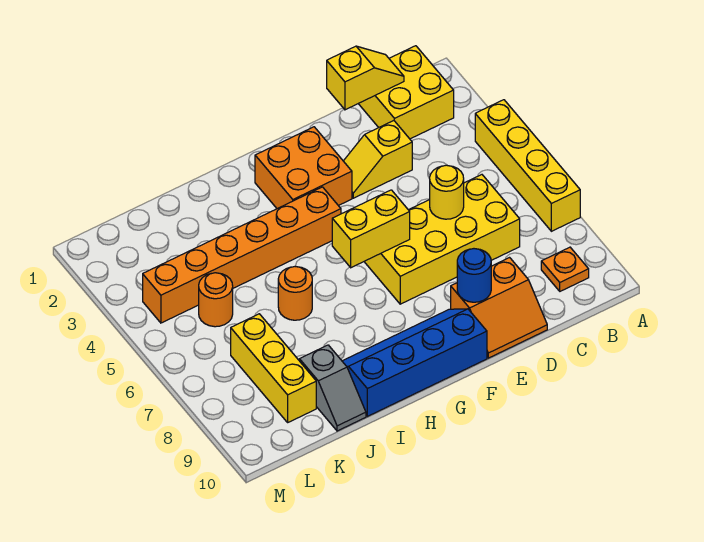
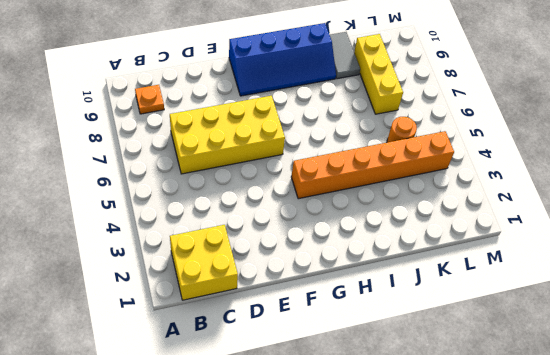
grey 1x2 tile [330,32,360,79] -> grey 1x2 slope [299,345,366,431]
none -> yellow 1x4 brick [475,100,580,231]
none -> yellow 1x2 slope [344,121,412,198]
none -> orange 2x2 slope [451,258,547,358]

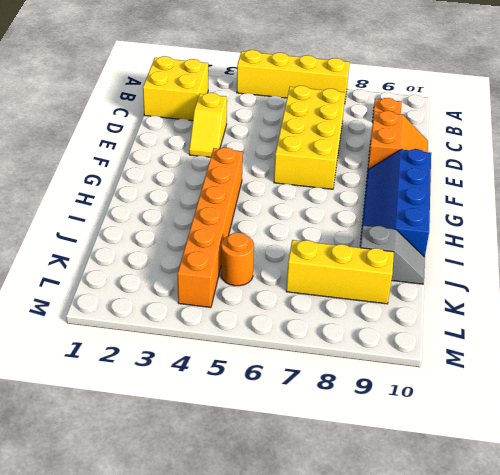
none -> orange 2x2 brick [255,127,352,209]
none -> orange 1x1 round brick [278,266,312,320]
none -> yellow 1x2 slope [327,46,404,110]

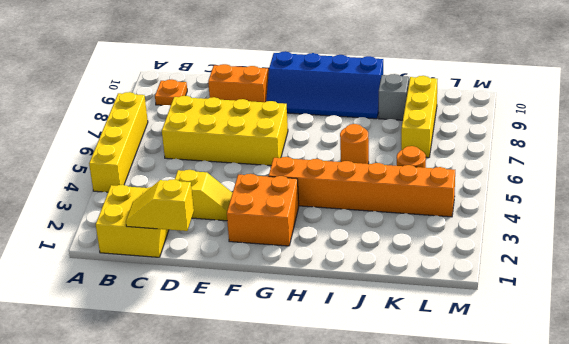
none -> yellow 1x1 round brick [429,165,464,219]
none -> blue 1x1 round brick [457,249,491,302]
none -> yellow 1x2 brick [332,190,410,268]

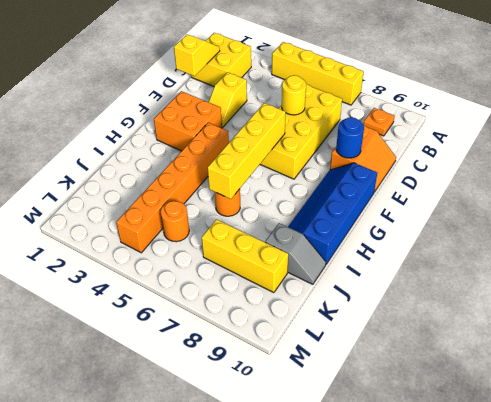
yellow 1x4 brick [208,103,286,199] -> yellow 1x2 brick [332,190,410,268]

